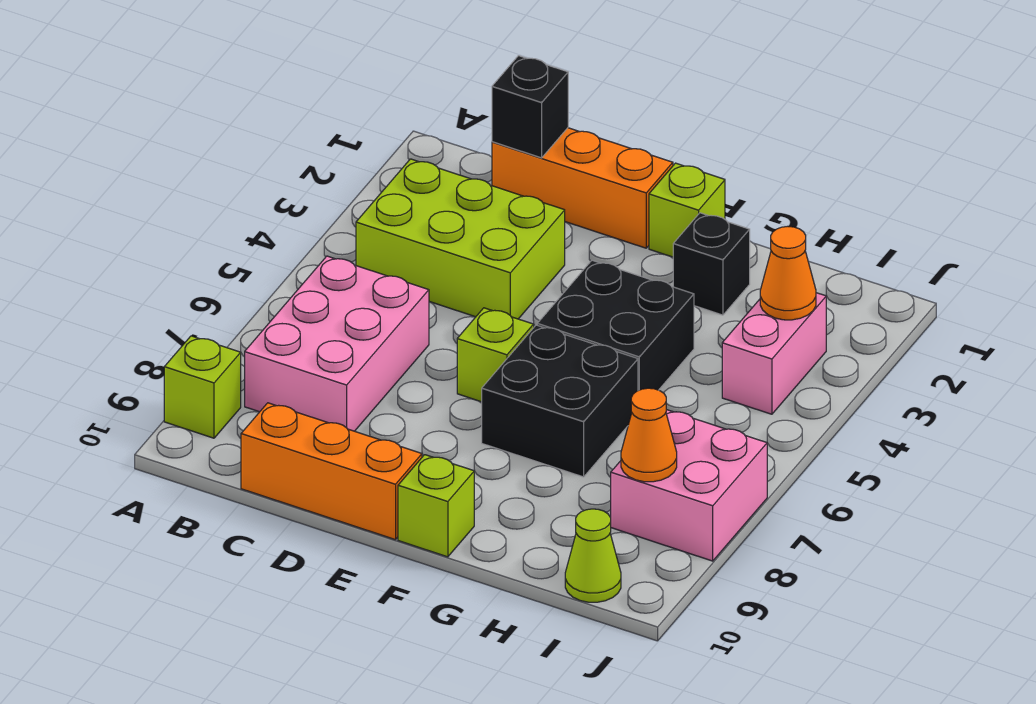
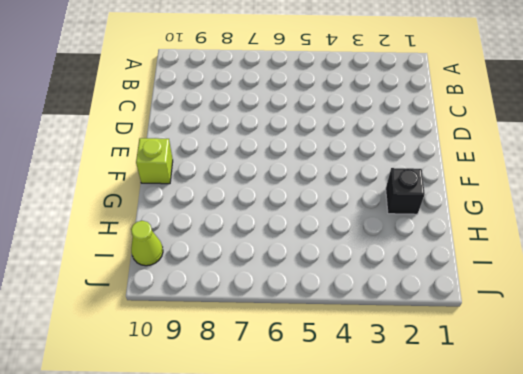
none -> lime 1x1 brick [164,336,241,438]
none -> lime 2x3 brick [356,159,565,319]
none -> pink 2x3 brick [245,256,429,431]

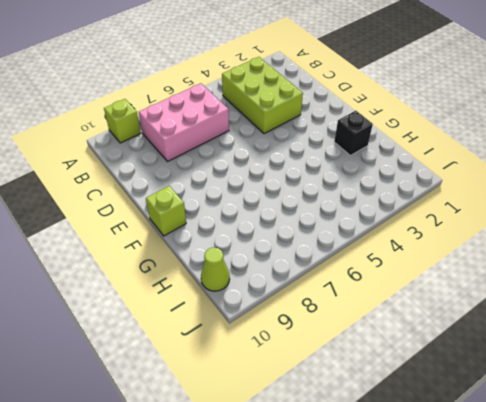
none -> orange 1x3 brick [492,128,673,248]
none -> orange 1x3 brick [241,403,422,540]
none -> lime 1x1 brick [457,308,534,402]

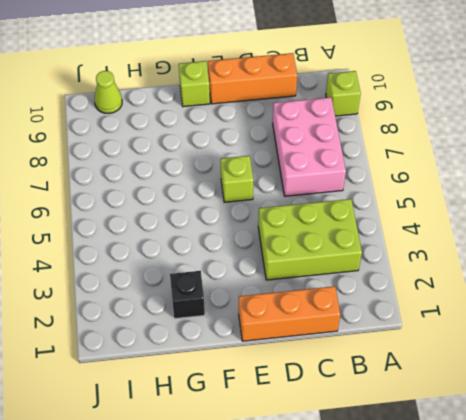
none -> lime 1x1 brick [649,163,725,257]
none -> black 2x2 brick [537,260,694,391]
none -> black 2x2 brick [482,325,638,477]

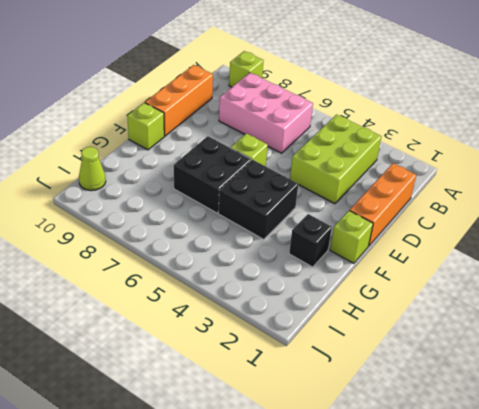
none -> pink 1x2 brick [722,293,826,414]
none -> pink 2x2 brick [611,410,767,561]
none -> black 1x1 brick [492,56,568,158]

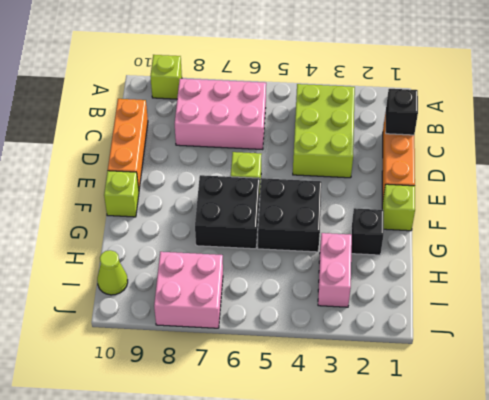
pink 1x2 brick [318,233,352,307] -> pink 1x2 brick turned to [722,293,826,414]
none -> orange 1x1 cone [760,226,816,320]
none -> orange 1x1 cone [621,388,677,482]

